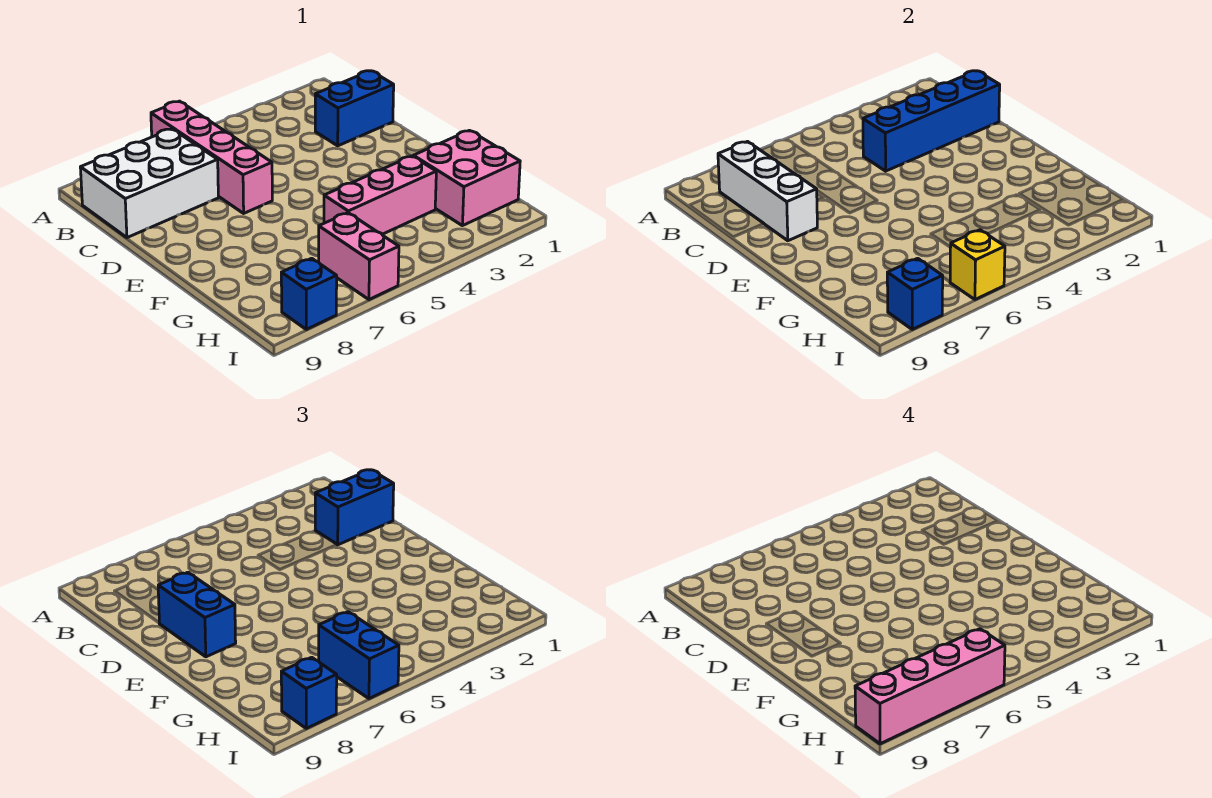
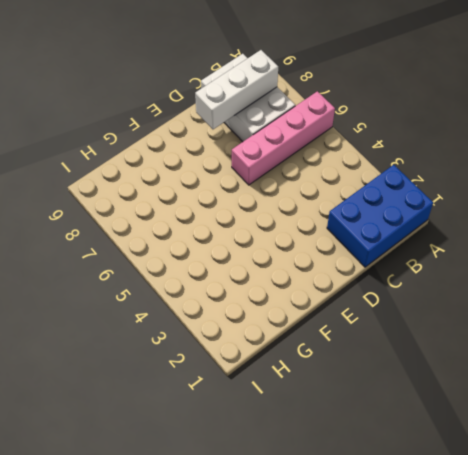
blue 2x3 brick [327,165,433,267] -> blue 1x2 brick [315,71,394,146]
none -> pink 2x2 brick [413,130,520,226]
none -> pink 1x3 brick [324,156,436,234]
none -> pink 1x2 brick [319,213,399,299]

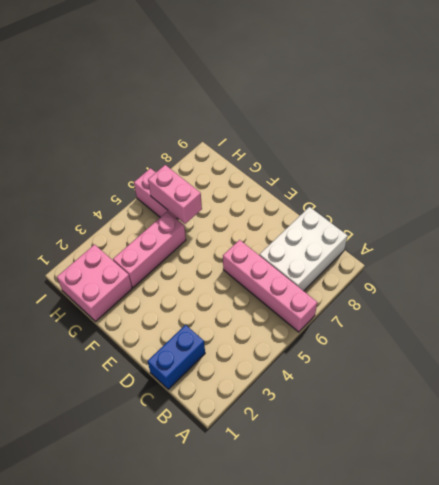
pink 1x2 brick [148,165,202,224] -> none
none -> blue 1x1 brick [281,258,337,329]
none -> white 1x3 brick [718,142,817,241]
none -> blue 1x4 brick [863,71,1000,171]

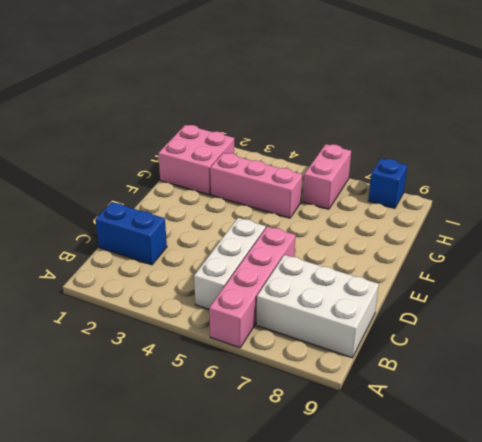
white 1x3 brick [194,218,266,309] -> white 1x3 brick moved to [718,142,817,241]
none -> blue 1x4 brick [863,71,1000,171]
none -> yellow 1x1 brick [950,230,1005,299]
none -> blue 1x1 brick [887,258,943,329]

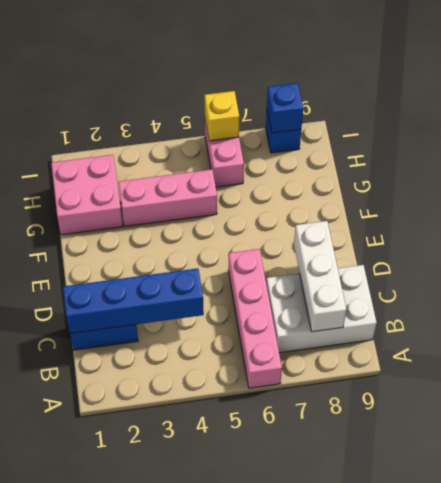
none -> blue 1x2 brick [315,470,394,545]
none -> blue 1x2 brick [158,572,236,657]
none -> blue 1x2 brick [319,612,399,698]

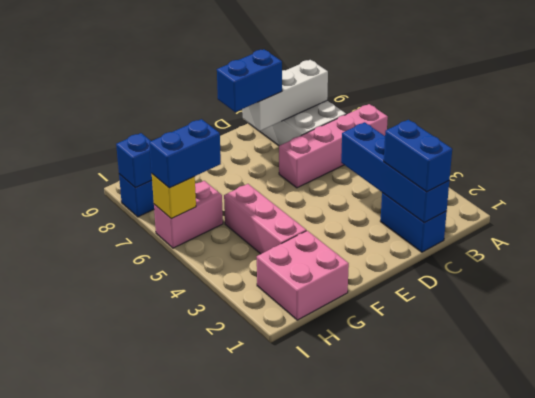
none -> blue 1x1 brick [281,657,337,728]
none -> pink 1x4 brick [855,629,1005,744]

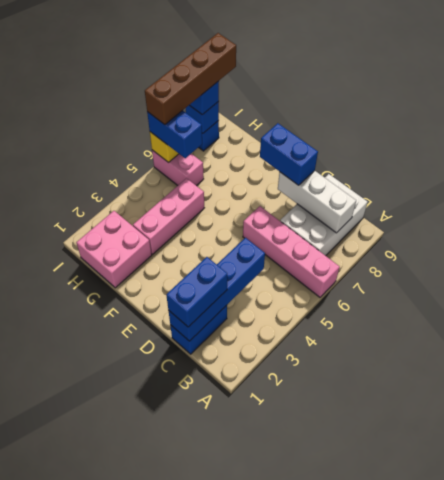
brown 1x4 brick [145,33,236,125] -> pink 1x4 brick [855,629,1005,744]

